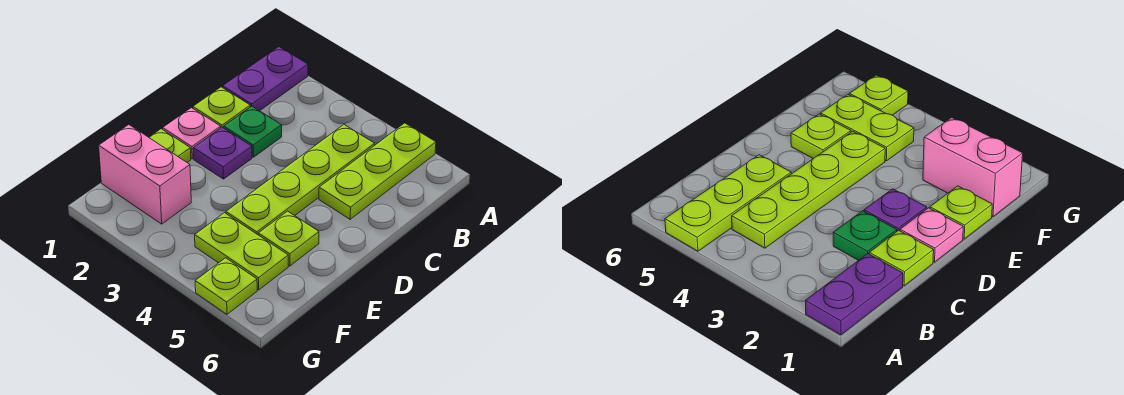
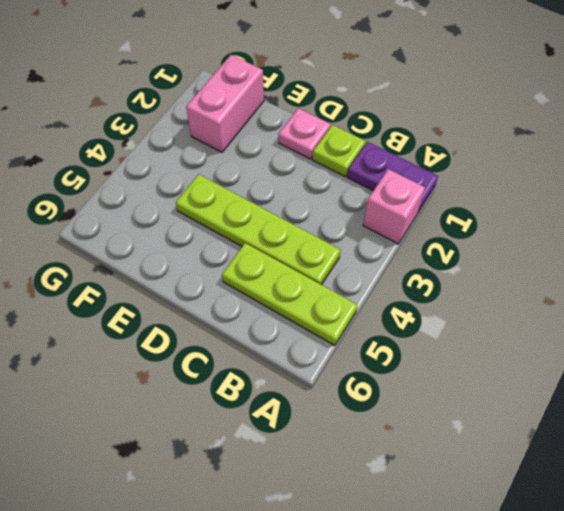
pink 1x1 brick [363,169,425,244] -> none
none -> green 1x1 plate [224,106,282,157]
none -> purple 1x1 plate [193,127,252,179]
none -> lime 1x1 plate [149,129,191,162]

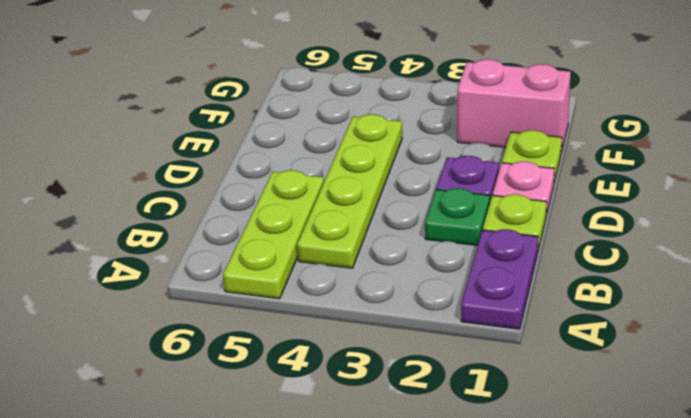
none -> lime 1x1 plate [258,211,319,266]
none -> lime 1x2 plate [195,213,288,290]
none -> lime 1x1 plate [195,258,257,314]

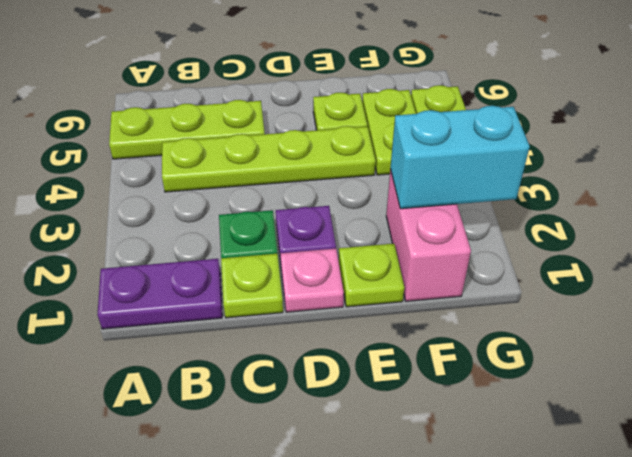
cyan 1x2 brick [390,106,530,209] -> none

